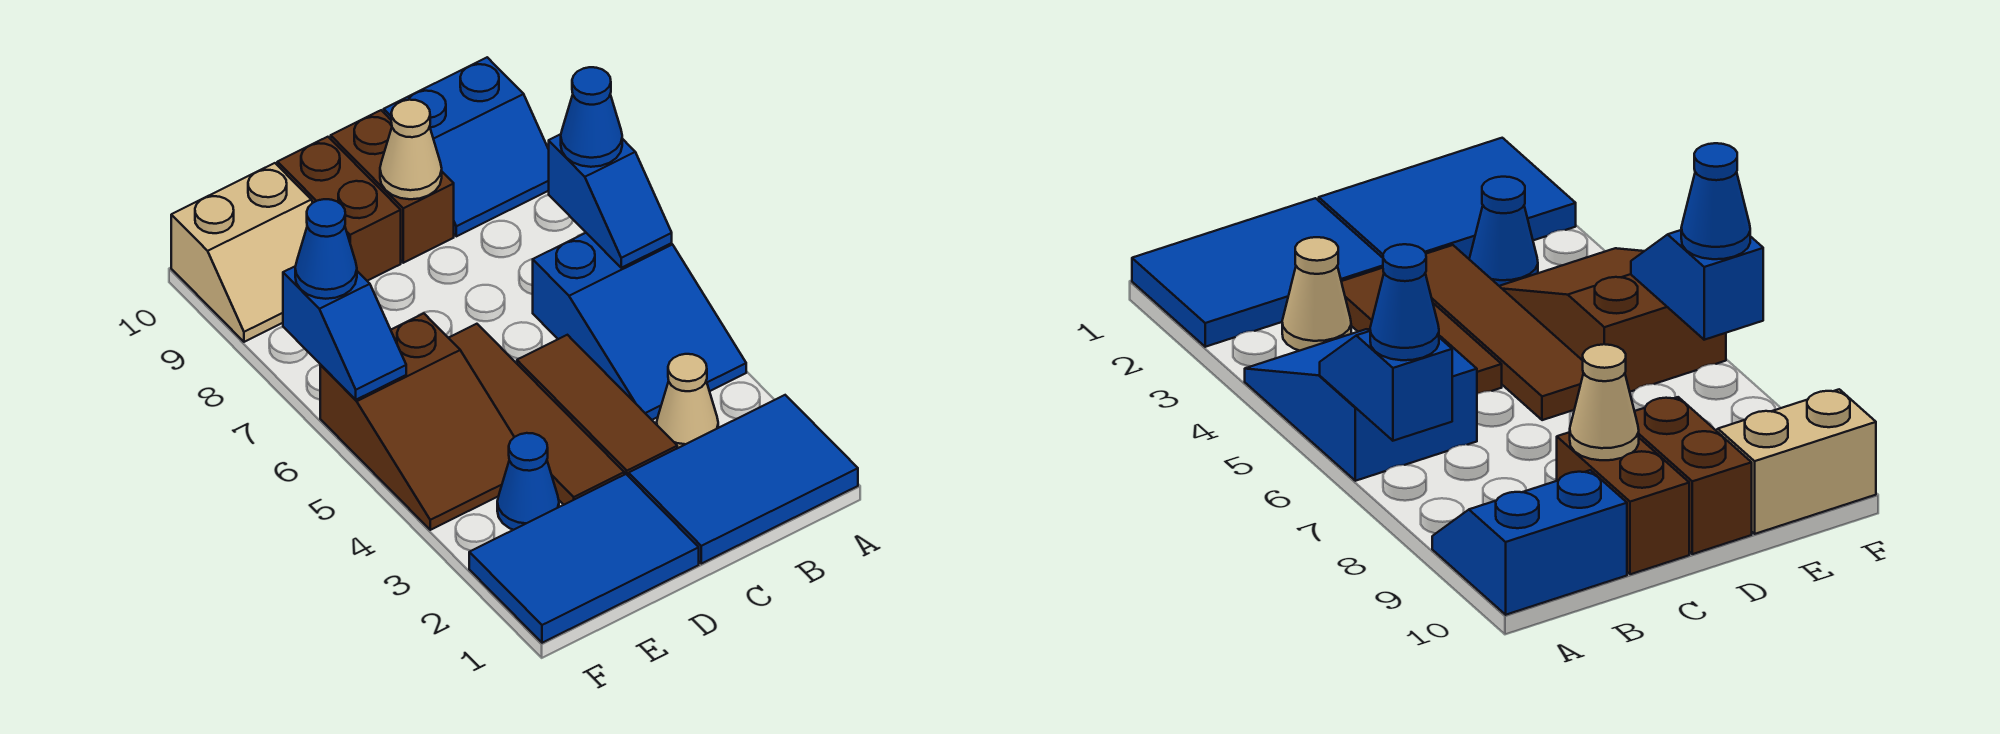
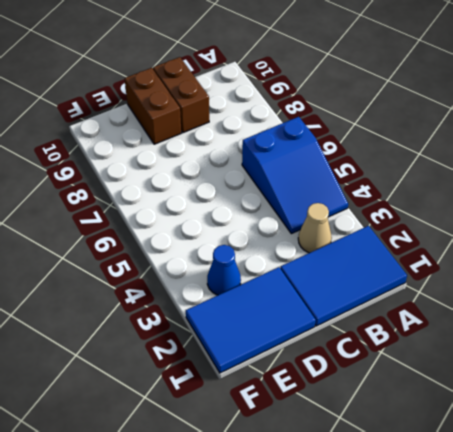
none -> blue 2x2 slope [384,57,549,236]
none -> brown 1x3 tile [517,335,677,476]
none -> brown 1x4 tile [449,324,624,505]

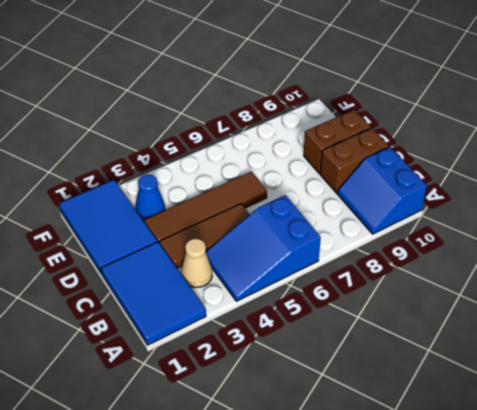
none -> brown 2x3 slope [320,313,514,530]
none -> tan 2x2 slope [171,163,313,342]
none -> blue 1x2 slope [549,134,672,268]

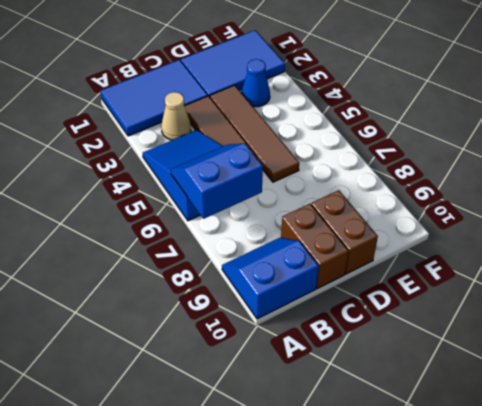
blue 2x2 slope [171,144,263,219] -> blue 1x2 slope [549,134,672,268]
none -> brown 2x3 slope [320,313,514,530]
none -> tan 2x2 slope [171,163,313,342]
none -> tan 1x1 cone [380,100,442,199]

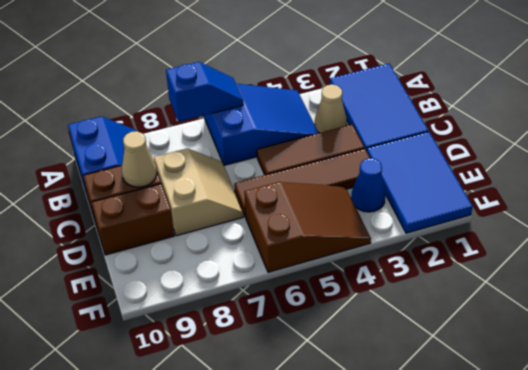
tan 2x2 slope [154,148,243,236] -> tan 2x2 slope moved to [171,163,313,342]
none -> blue 1x2 slope [283,267,406,400]
none -> blue 1x1 cone [561,67,622,167]
none -> blue 1x1 cone [295,199,357,299]

